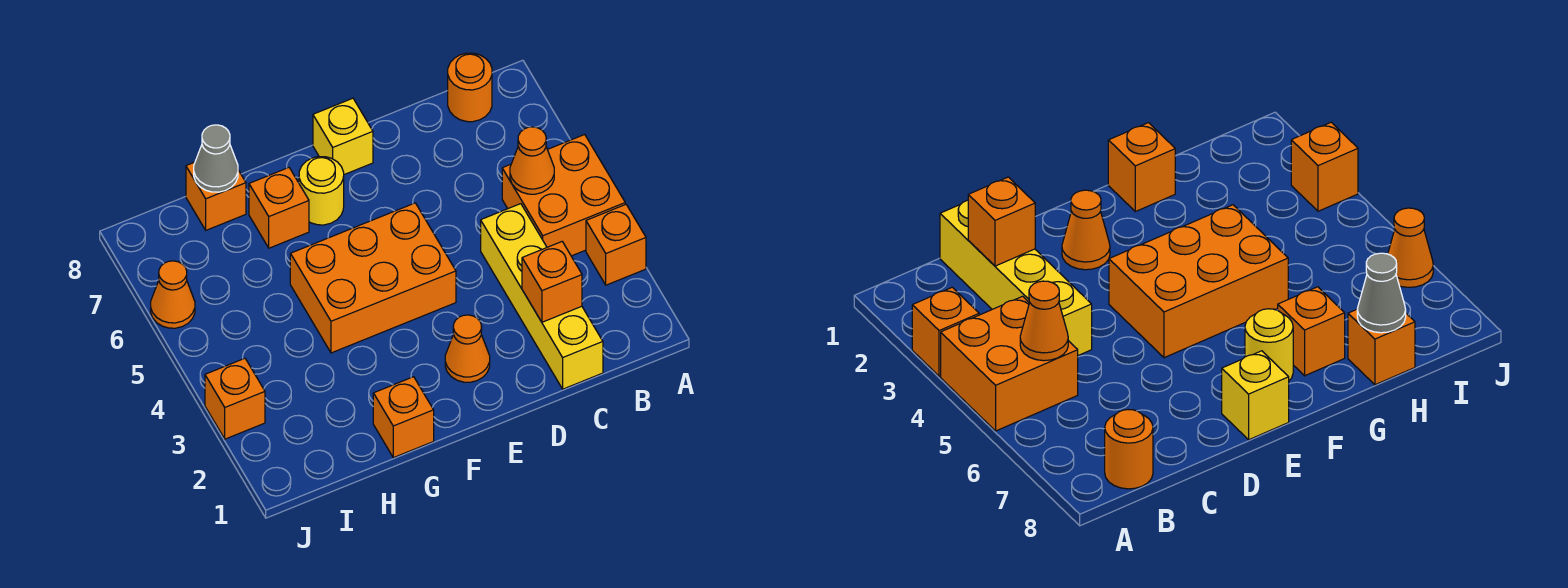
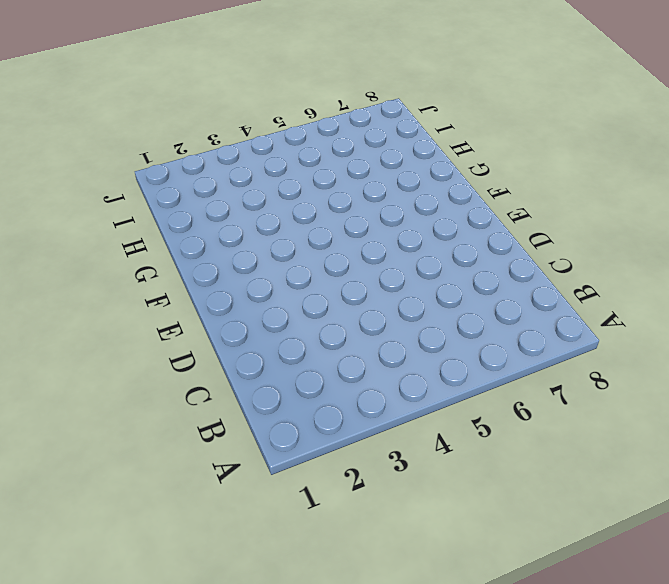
none -> orange 1x1 brick [586,204,646,285]
none -> orange 2x2 brick [502,135,625,256]
none -> orange 1x1 round brick [448,53,492,122]

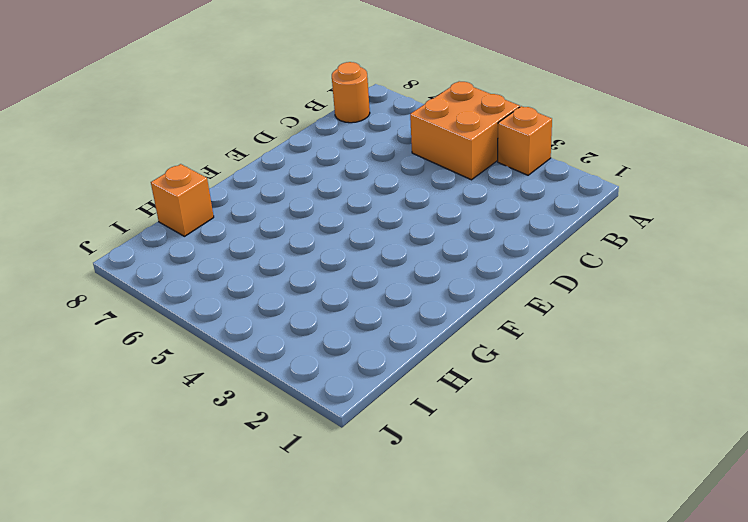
none -> yellow 1x4 brick [481,204,603,389]
none -> orange 1x1 cone [445,315,490,382]
none -> orange 2x3 brick [290,203,456,353]

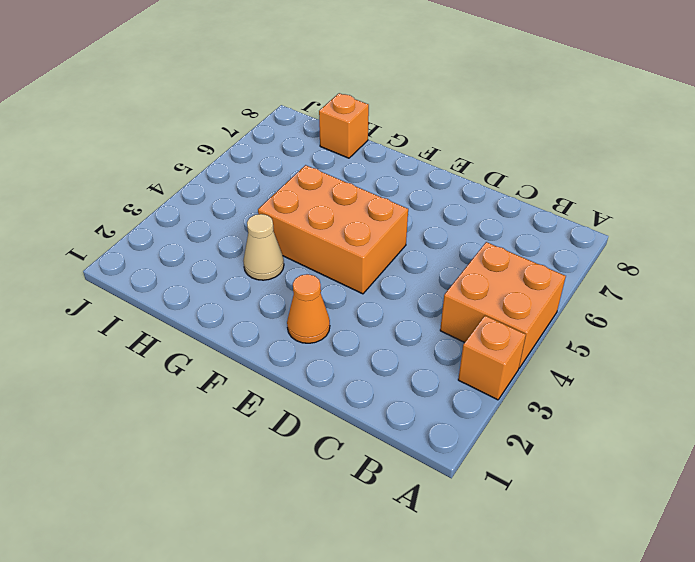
tan 1x1 cone [243,214,284,280] -> none
none -> orange 1x1 round brick [448,53,492,122]
none -> yellow 1x4 brick [481,204,603,389]
none -> yellow 1x1 brick [313,98,373,175]

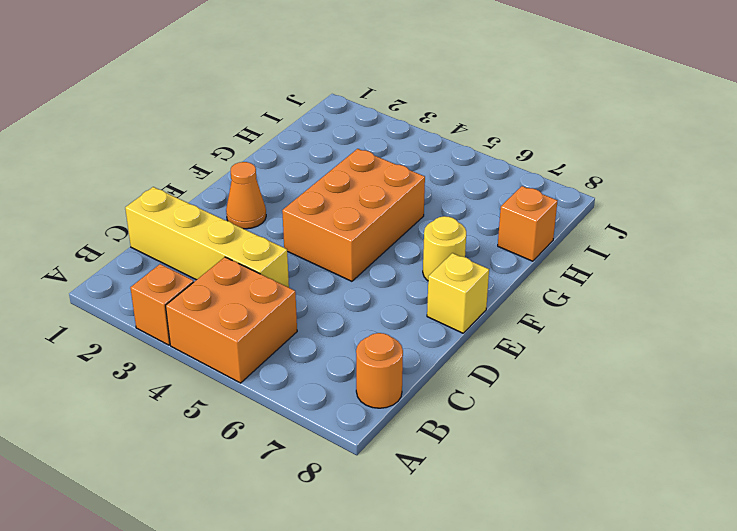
none -> orange 1x1 brick [373,377,434,458]
none -> orange 1x1 brick [249,168,309,248]
none -> orange 1x1 brick [205,358,265,439]

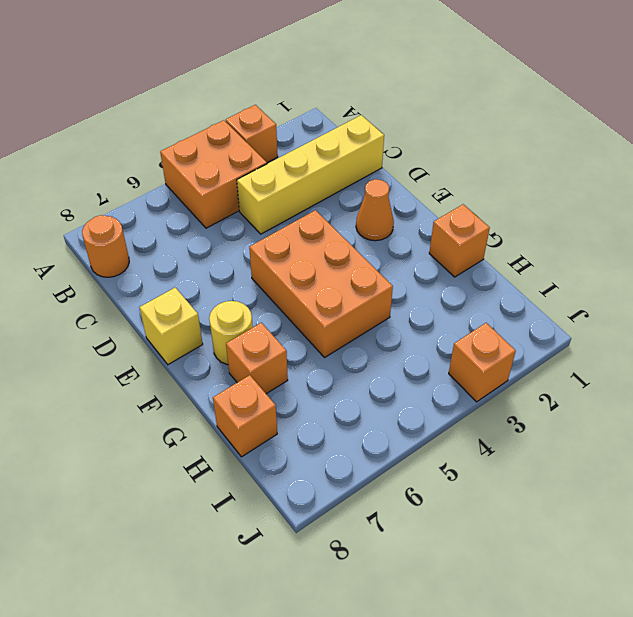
none -> orange 1x1 cone [151,261,195,328]
none -> orange 1x1 cone [510,127,554,194]
none -> orange 1x1 brick [522,242,582,322]

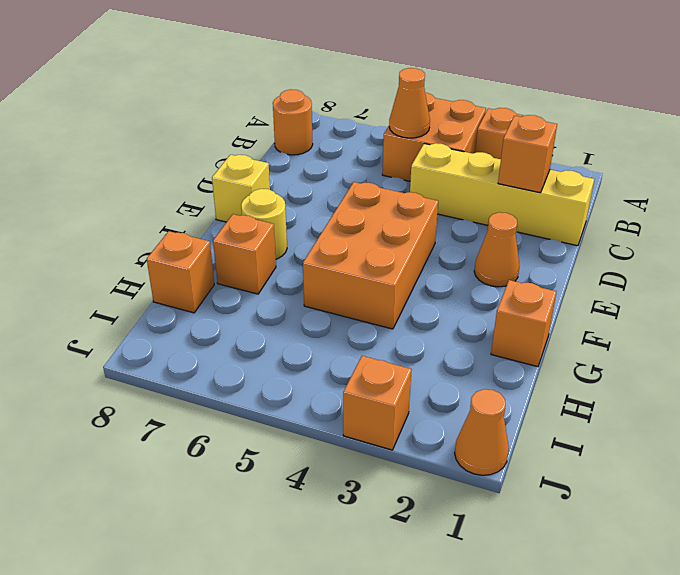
orange 1x1 cone [455,389,509,475] -> orange 1x1 cone moved to [151,261,195,328]
none -> grey 1x1 cone [194,125,238,192]

